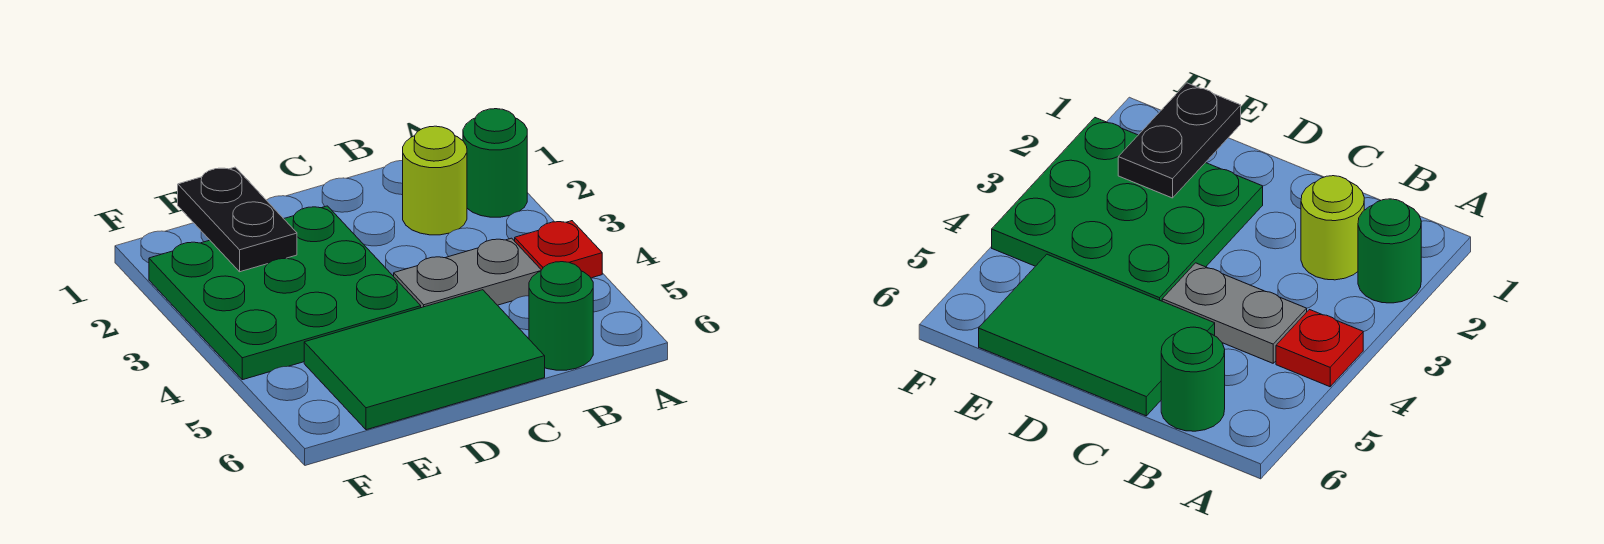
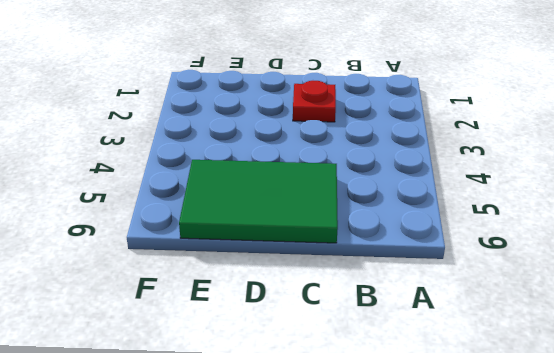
red 1x1 plate [293,81,336,122] -> red 1x1 plate moved to [515,221,602,278]
none -> green 1x1 round brick [463,109,527,217]
none -> lime 1x1 round brick [403,126,467,235]

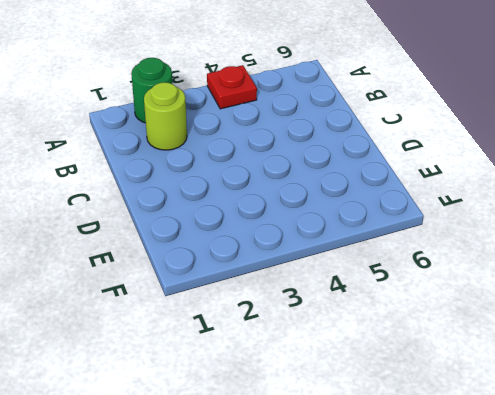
none -> grey 1x2 plate [394,238,541,308]
none -> green 1x1 round brick [529,262,593,370]

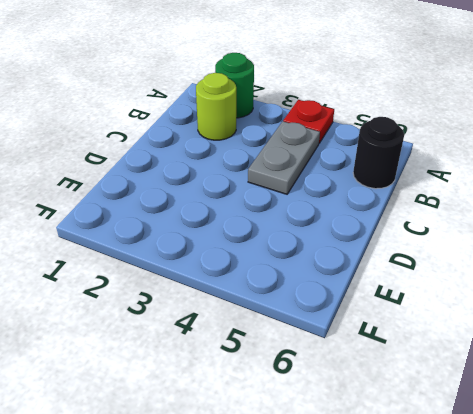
black 1x1 round brick [353,117,404,189] -> green 1x1 round brick [529,262,593,370]
none -> green 2x3 tile [304,290,545,430]
none -> green 3x3 plate [149,206,421,380]

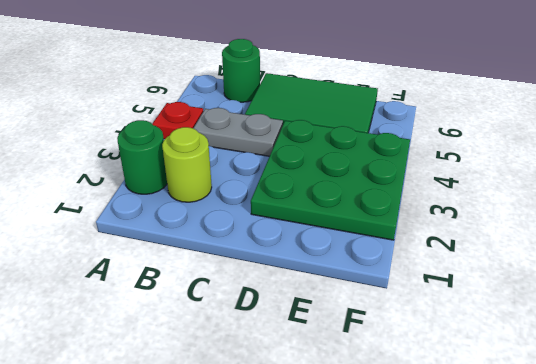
none -> black 1x2 plate [178,167,297,272]

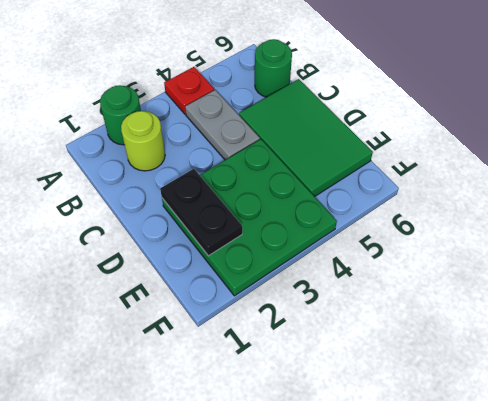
black 1x2 plate [160,169,242,256] -> black 1x2 plate turned to [178,167,297,272]

